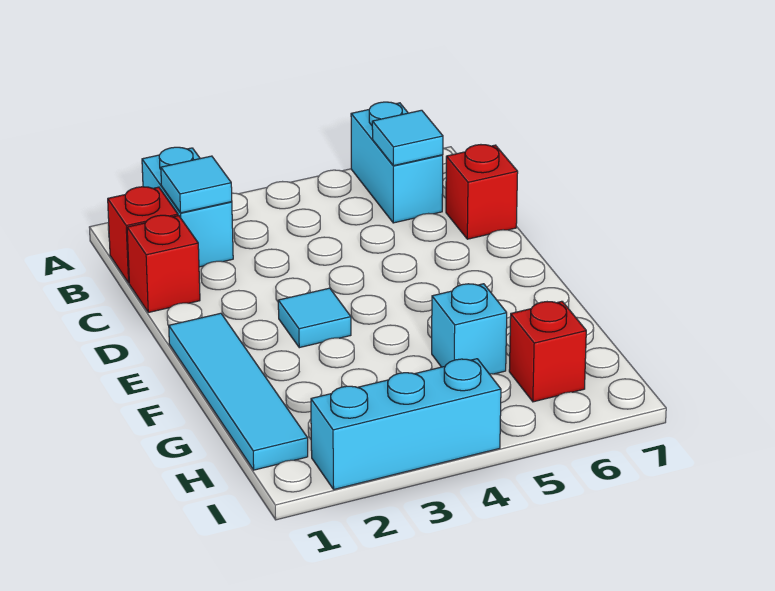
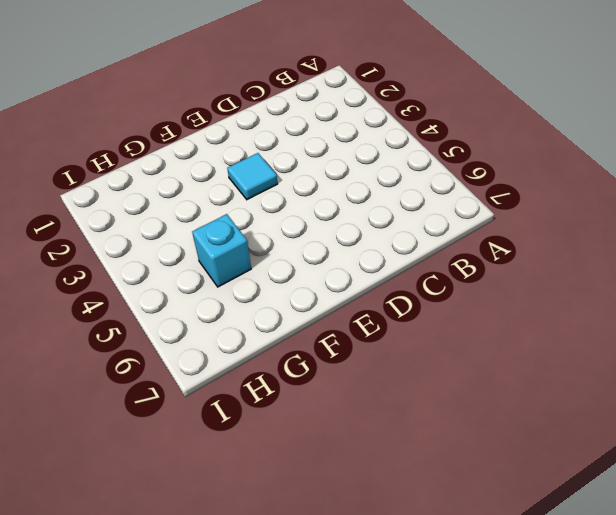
none -> cyan 1x2 brick [142,147,233,267]
none -> cyan 1x2 brick [351,102,443,223]
none -> red 1x1 brick [108,187,178,283]

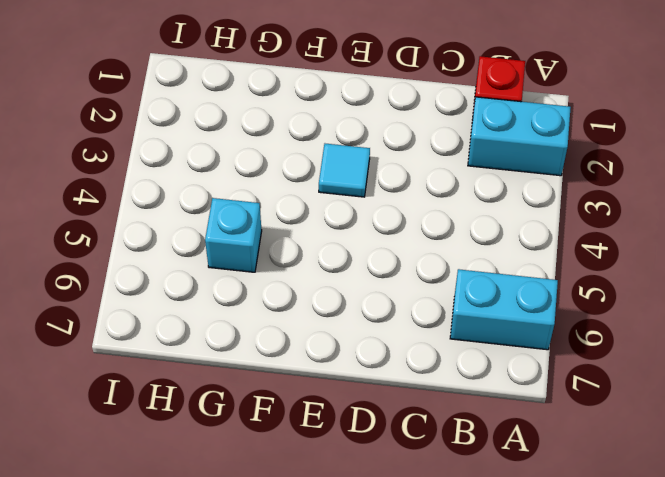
none -> red 1x1 brick [127,215,200,312]
none -> red 1x1 brick [446,145,518,239]
none -> cyan 1x4 tile [169,313,308,470]

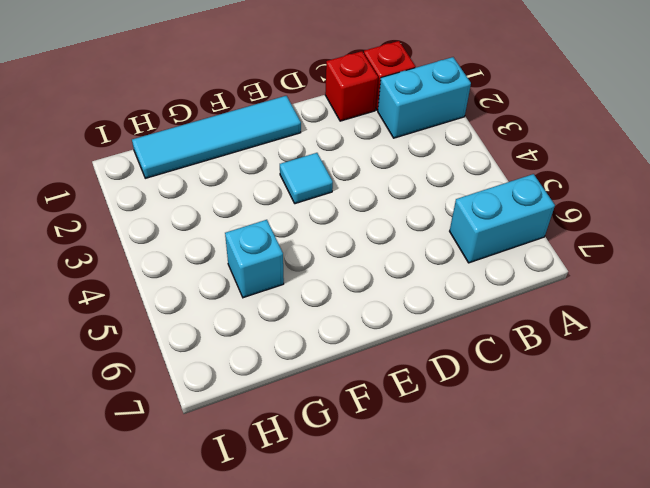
none -> red 1x1 brick [446,145,518,239]
none -> red 1x1 brick [509,301,586,402]
none -> cyan 1x3 brick [311,359,501,489]

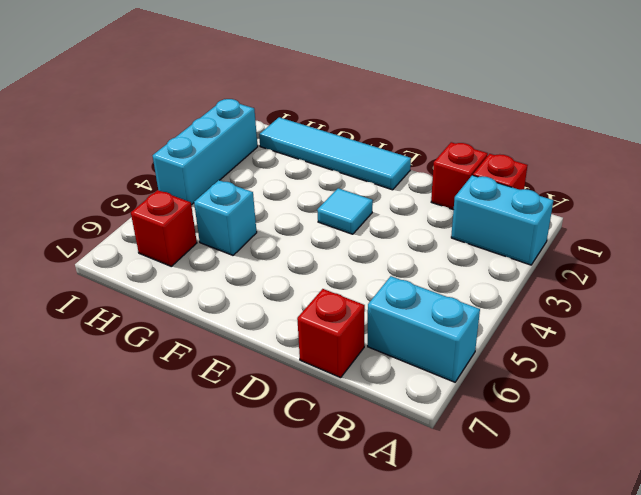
none -> cyan 1x1 tile [161,156,232,213]
none -> cyan 1x1 tile [372,110,443,166]

